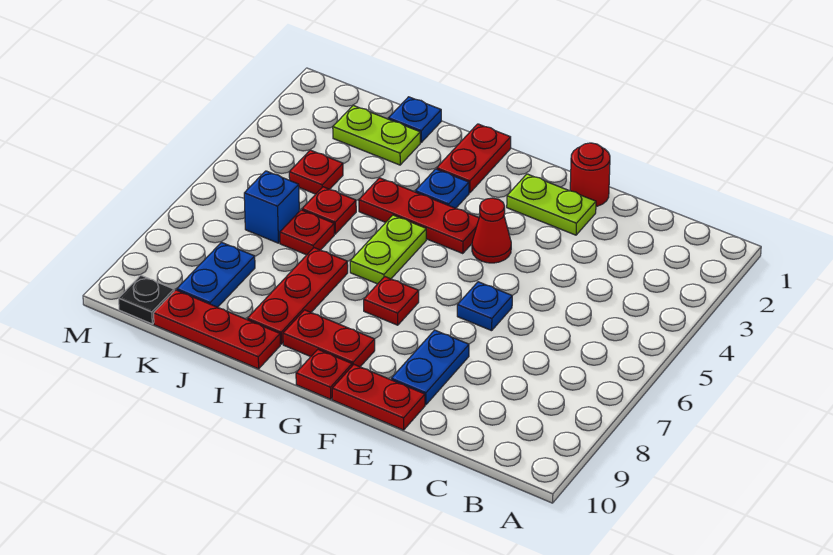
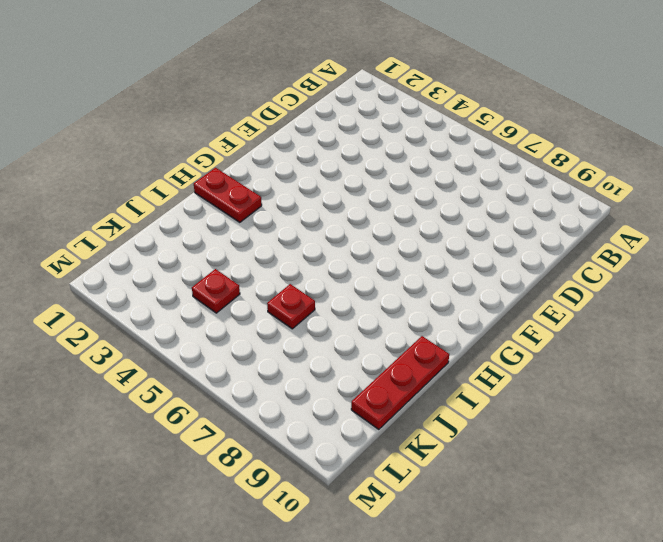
none -> red 1x1 round brick [570,143,610,206]
none -> lime 1x2 plate [507,174,596,235]
none -> blue 1x1 plate [457,282,512,331]

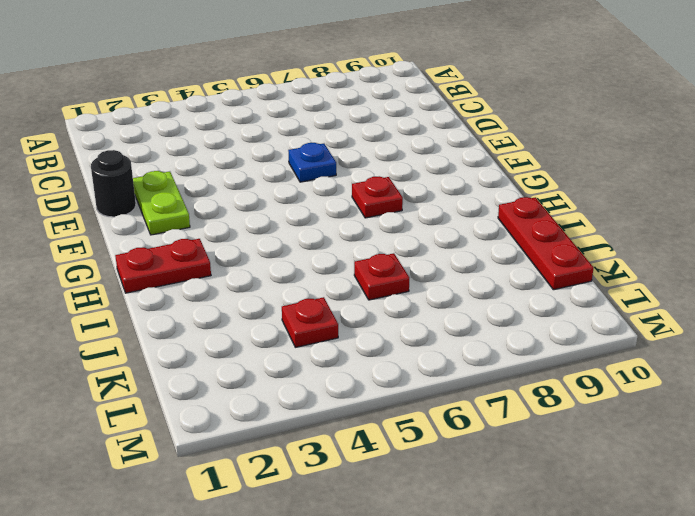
black 1x1 round brick [91,150,136,217] -> red 1x1 round brick [570,143,610,206]
none -> blue 1x2 plate [391,330,469,405]
none -> red 1x2 plate [332,365,425,430]
none -> red 1x1 cone [472,198,511,263]

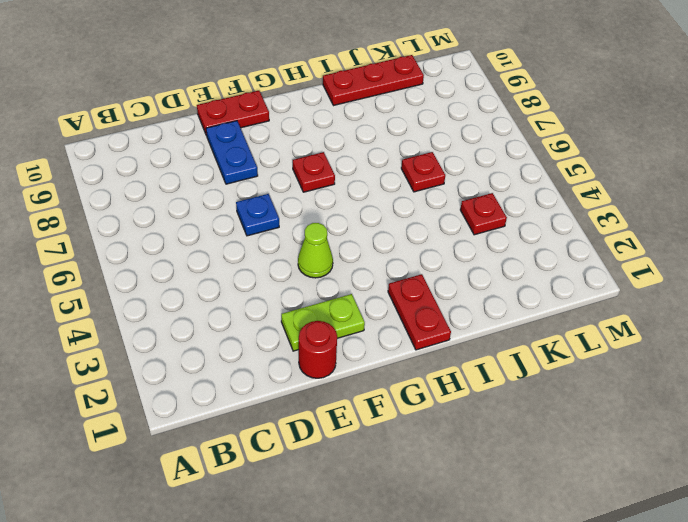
lime 1x1 cone [298,223,333,278] -> red 1x1 cone [472,198,511,263]
none -> red 1x3 plate [359,178,479,254]
none -> red 1x2 plate [283,310,375,367]
none -> red 1x1 plate [296,350,352,399]

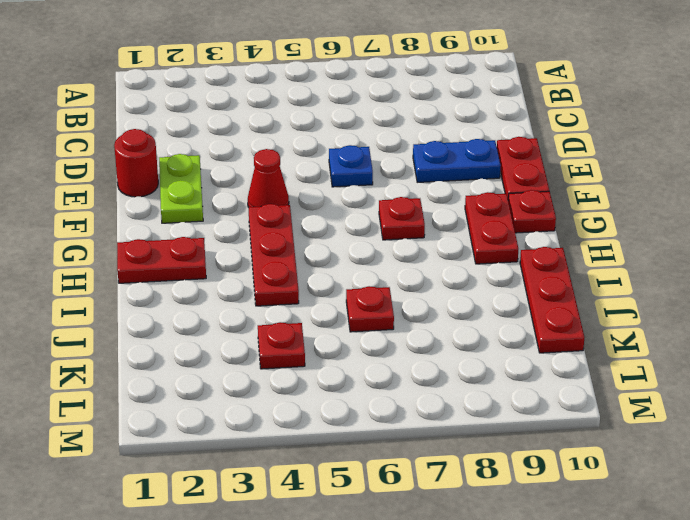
none -> blue 1x1 plate [415,169,469,208]
none -> lime 1x2 plate [350,215,426,284]
none -> red 1x3 plate [247,248,348,344]

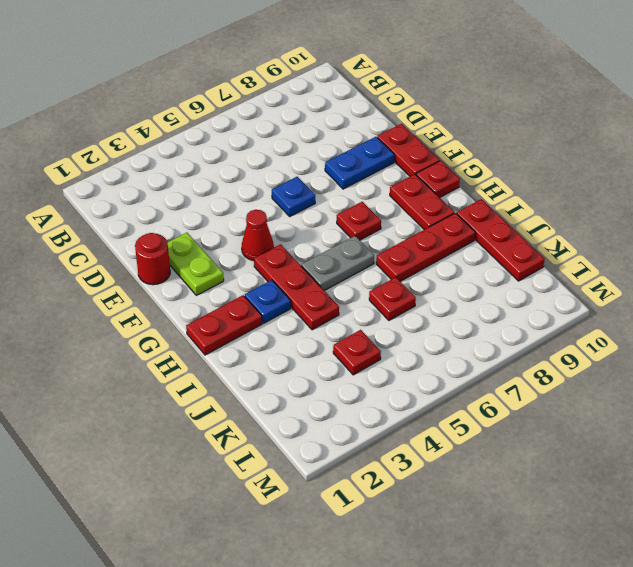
grey 1x2 plate [301,236,374,291] -> lime 1x2 plate [350,215,426,284]
none -> blue 1x1 plate [388,97,441,142]
none -> lime 1x2 plate [333,105,420,165]
none -> red 1x1 plate [302,187,356,234]

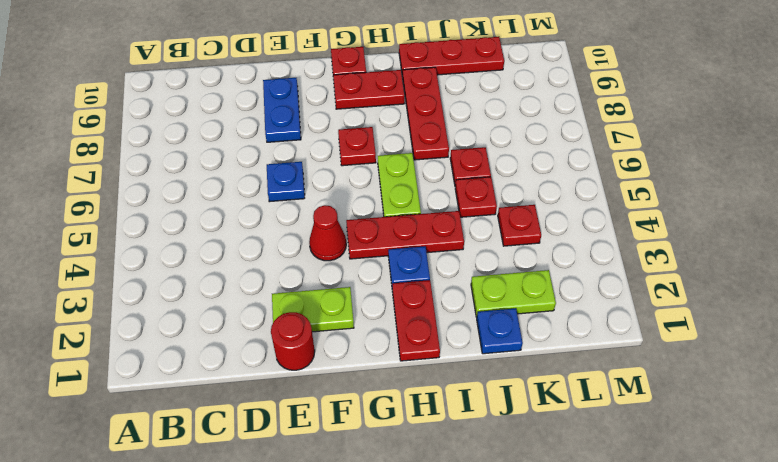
none -> red 1x2 plate [332,365,425,430]
none -> blue 1x1 brick [244,171,299,243]
none -> blue 1x2 plate [177,242,255,307]

